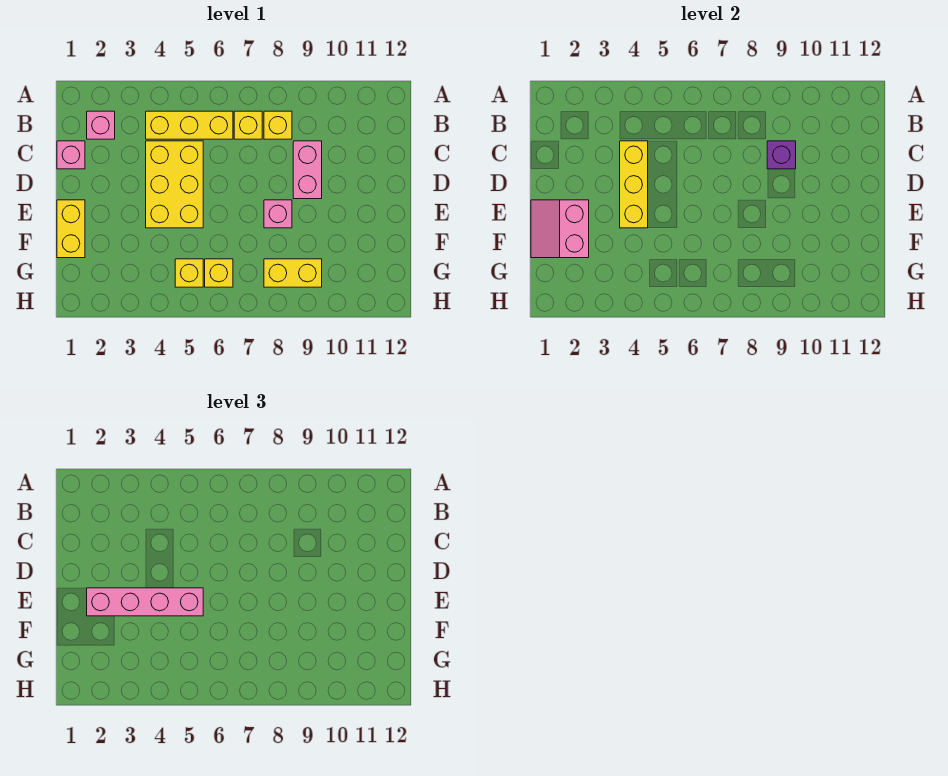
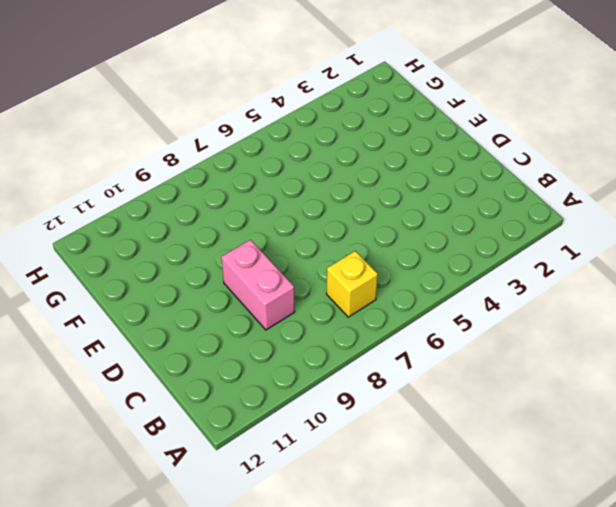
none -> pink 1x1 brick [87,111,115,139]
none -> yellow 1x3 brick [146,111,233,139]
none -> yellow 1x1 brick [264,111,292,139]

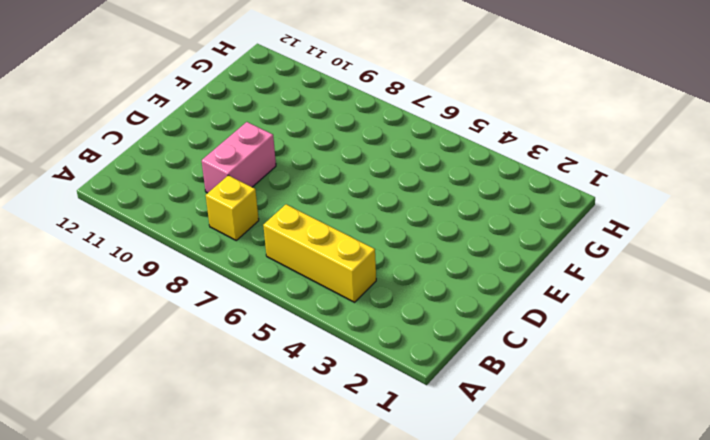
none -> pink 1x1 brick [87,111,115,139]
none -> yellow 1x1 brick [234,111,262,139]
none -> pink 1x1 brick [57,141,85,169]

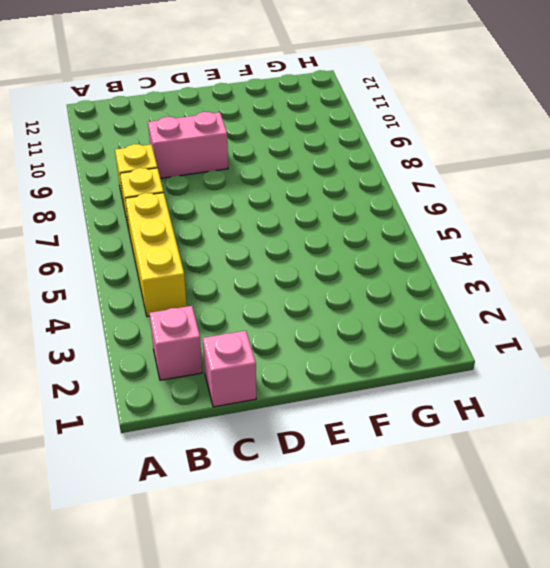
none -> yellow 2x3 brick [146,141,203,228]
none -> yellow 1x2 brick [57,200,85,258]
none -> pink 1x1 brick [264,200,292,228]

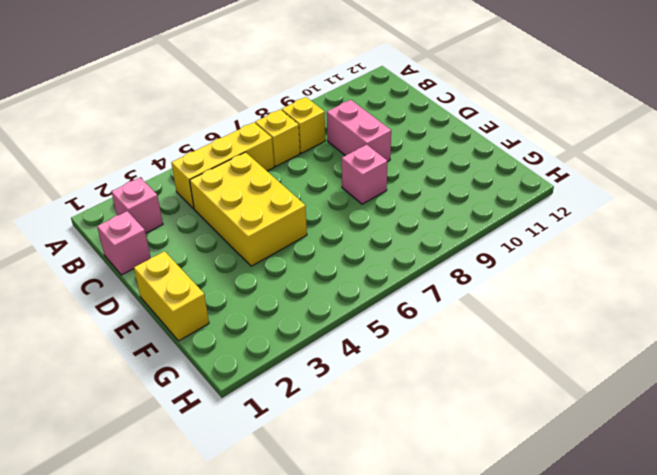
none -> yellow 1x1 brick [175,259,203,287]
none -> yellow 1x1 brick [205,259,233,287]
none -> yellow 1x2 brick [264,259,322,287]

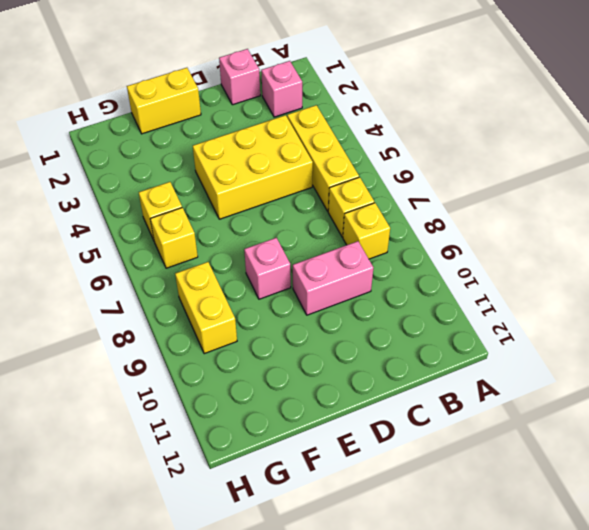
none -> yellow 1x3 brick [620,141,648,228]
none -> purple 1x1 brick [767,141,796,169]
none -> pink 2x2 slope [531,200,589,258]

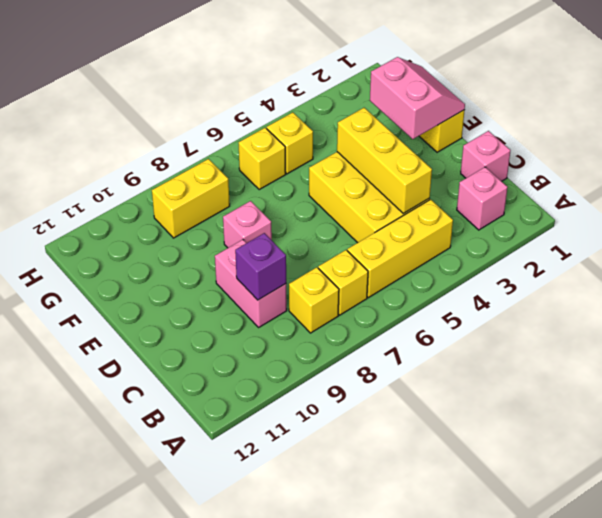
none -> pink 1x4 brick [87,588,203,616]

